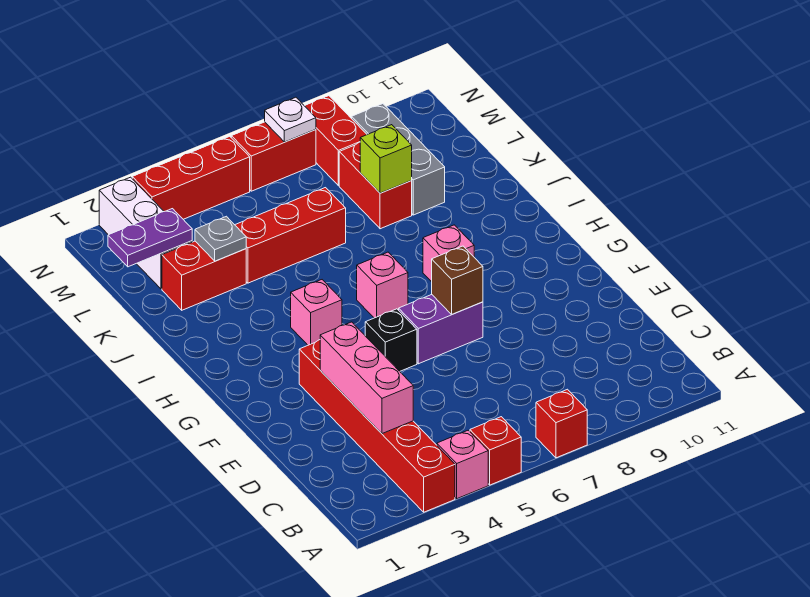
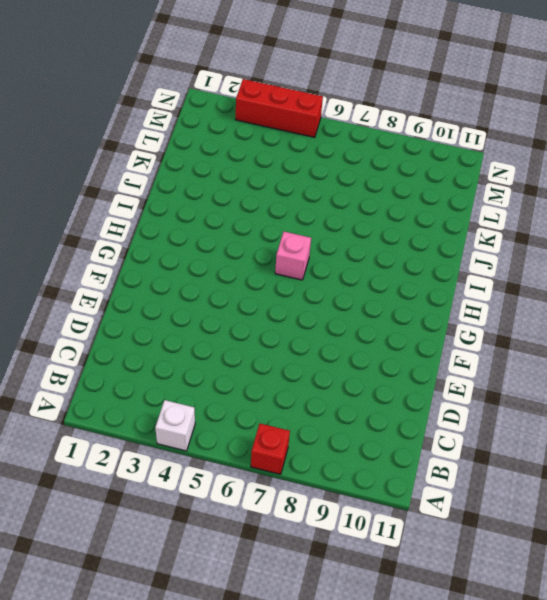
white 1x1 brick [155,400,195,451] -> pink 1x1 brick [437,430,488,499]
none -> red 1x6 brick [299,340,455,512]
none -> red 1x1 brick [470,417,521,485]
none -> black 1x1 brick [365,309,417,371]

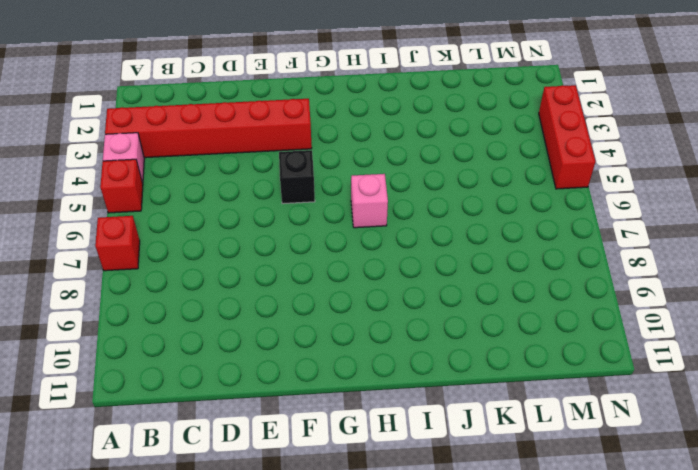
none -> purple 1x2 brick [399,295,483,364]
none -> pink 1x1 brick [291,280,342,345]
none -> pink 1x1 brick [423,225,474,282]

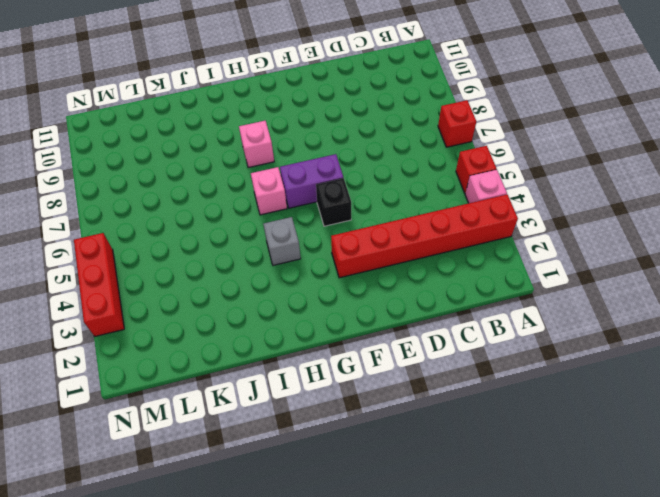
purple 1x2 brick [280,154,343,208] -> purple 1x2 brick turned to [399,295,483,364]
grey 1x1 brick [263,217,301,265] -> pink 1x1 brick [291,280,342,345]
none -> red 1x2 brick [162,241,246,310]
none -> red 1x3 brick [235,188,346,283]
none -> red 1x2 brick [339,142,412,229]

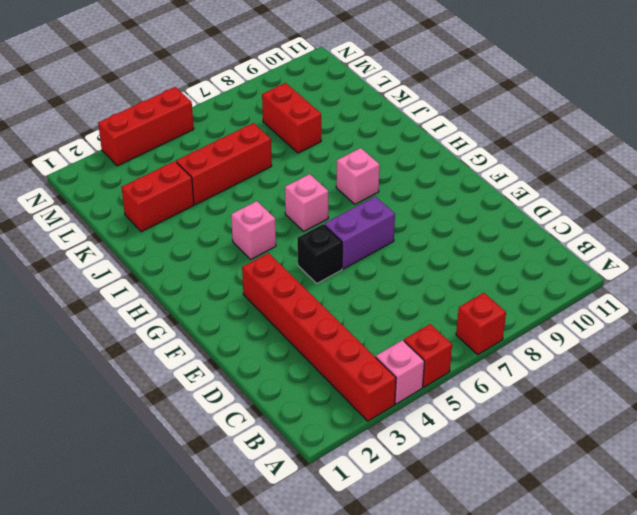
none -> grey 1x3 brick [352,104,445,215]
none -> white 1x3 brick [99,177,192,289]
none -> red 1x2 brick [305,96,367,186]

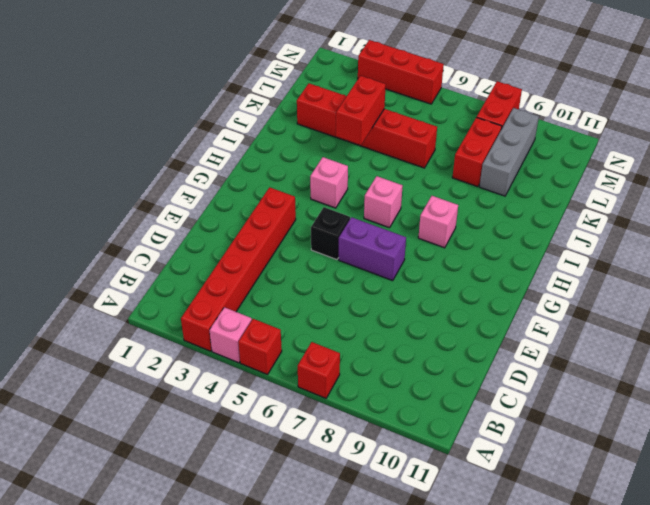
red 1x2 brick [336,76,386,145] -> red 1x2 brick turned to [231,122,316,191]
none -> white 1x3 brick [99,177,192,289]
none -> pink 1x3 brick [320,322,413,434]
none -> brown 1x1 brick [432,246,483,314]

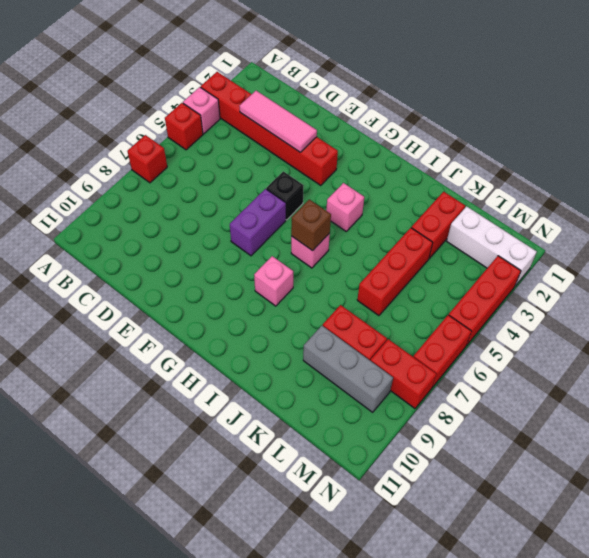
pink 1x3 tile [239,91,317,152] -> pink 1x3 brick [320,322,413,434]
brown 1x1 brick [291,199,331,251] -> brown 1x1 brick moved to [432,246,483,314]
none -> grey 1x1 plate [195,216,246,261]
none -> lime 1x1 brick [360,125,412,193]
none -> purple 1x2 plate [108,209,192,267]

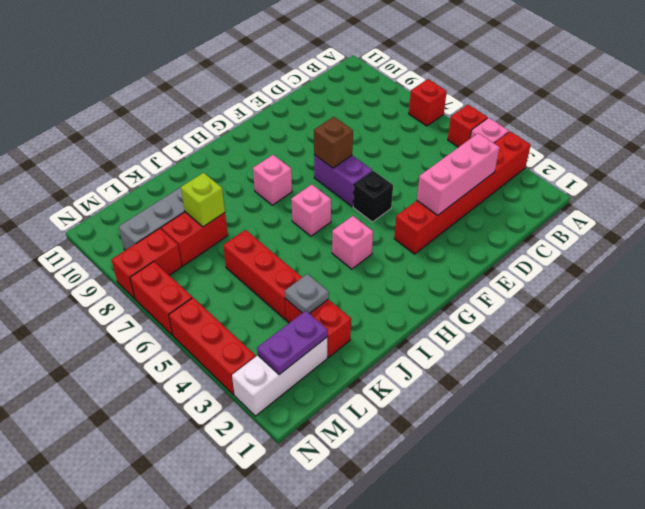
purple 1x2 plate [257,311,328,375] -> purple 1x2 plate turned to [108,209,192,267]
none -> white 1x1 plate [265,97,316,142]

